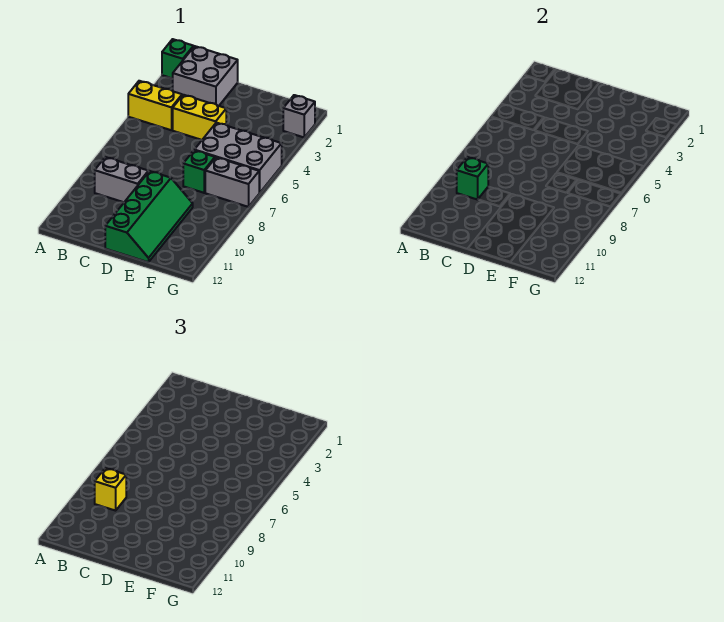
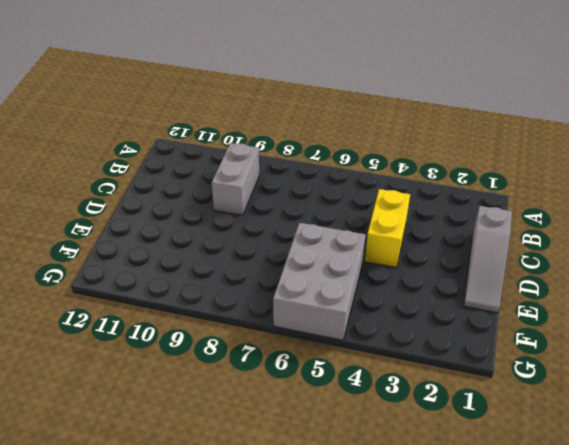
grey 1x3 slope [464,206,512,313] -> grey 2x2 brick [173,46,238,106]
none -> green 1x1 brick [162,39,194,78]
none -> yellow 1x2 brick [128,81,182,130]
none -> green 2x4 slope [105,171,193,262]

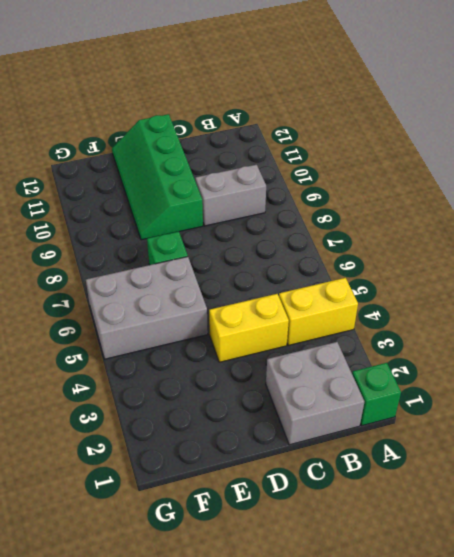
none -> grey 1x2 brick [205,157,259,207]
none -> grey 1x1 brick [283,95,315,137]
none -> green 1x1 brick [457,157,488,200]

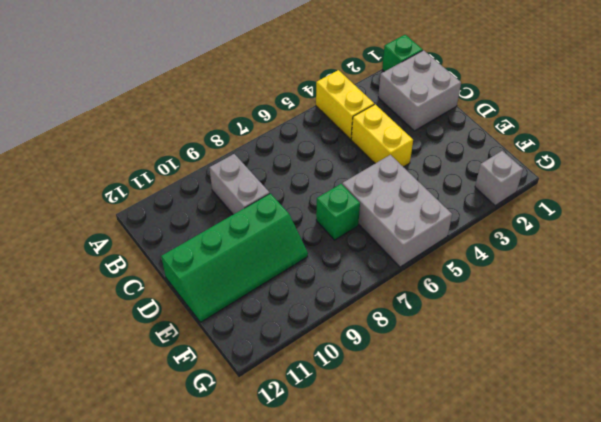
none -> grey 1x2 brick [205,157,259,207]
none -> green 1x1 brick [457,157,488,200]
none -> yellow 1x1 brick [95,468,126,511]

